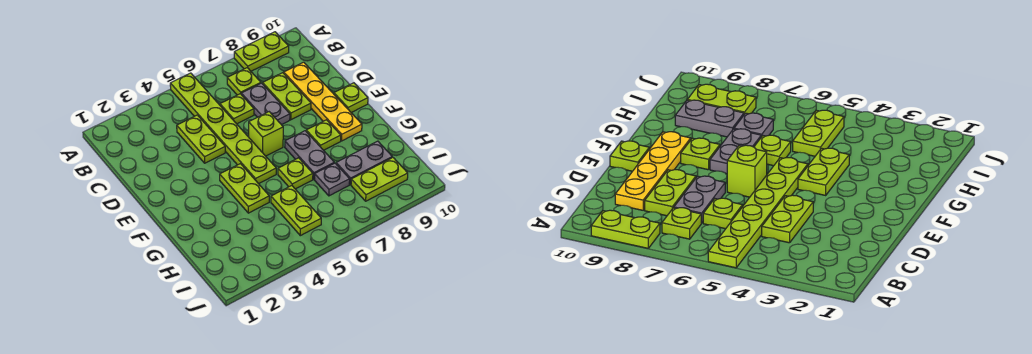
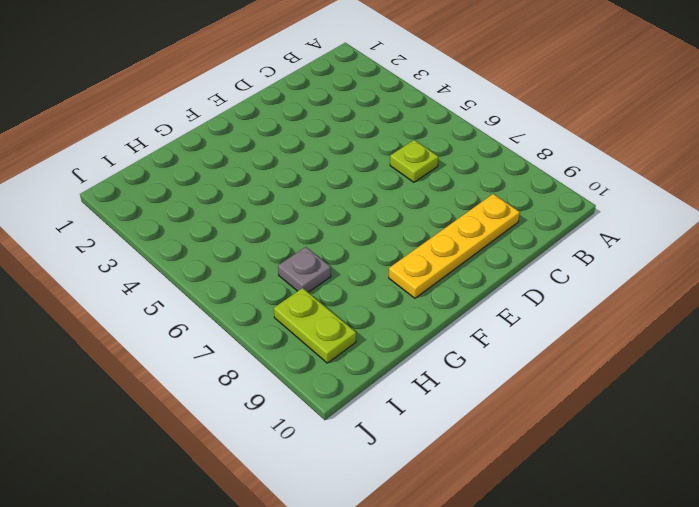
none -> lime 1x6 plate [170,73,276,184]
none -> lime 1x2 plate [234,32,289,71]
none -> lime 1x1 plate [227,68,261,95]

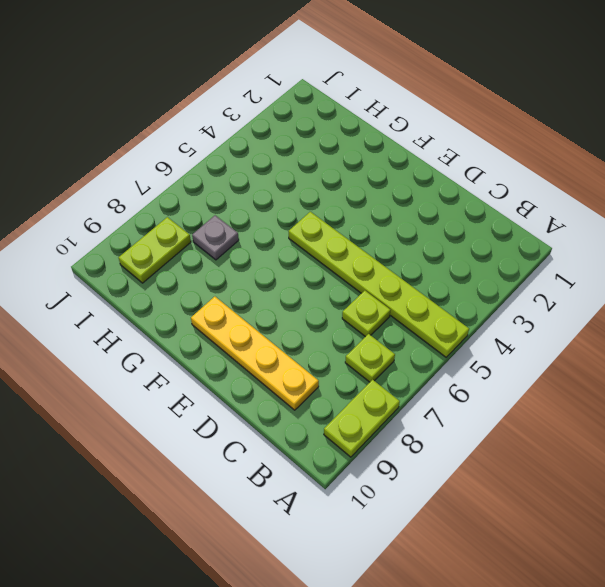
none -> lime 1x2 plate [177,115,225,163]
none -> grey 1x2 plate [241,83,290,125]
none -> lime 1x2 plate [263,73,311,120]

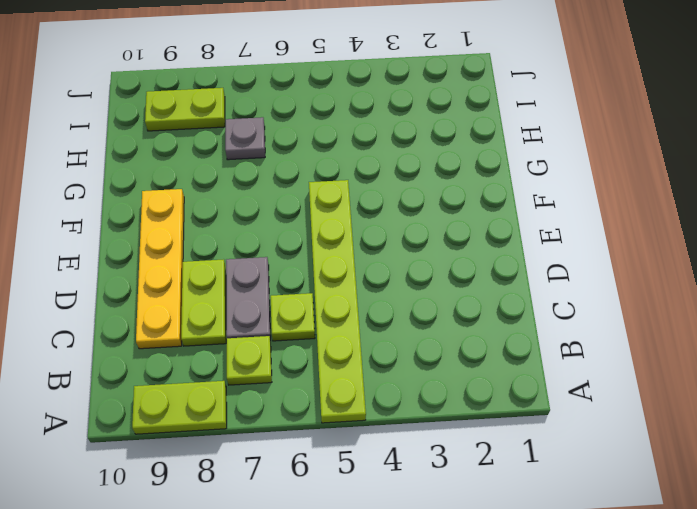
none -> lime 1x2 plate [177,115,225,163]
none -> lime 1x1 brick [249,112,283,156]
none -> lime 1x1 plate [334,83,368,113]

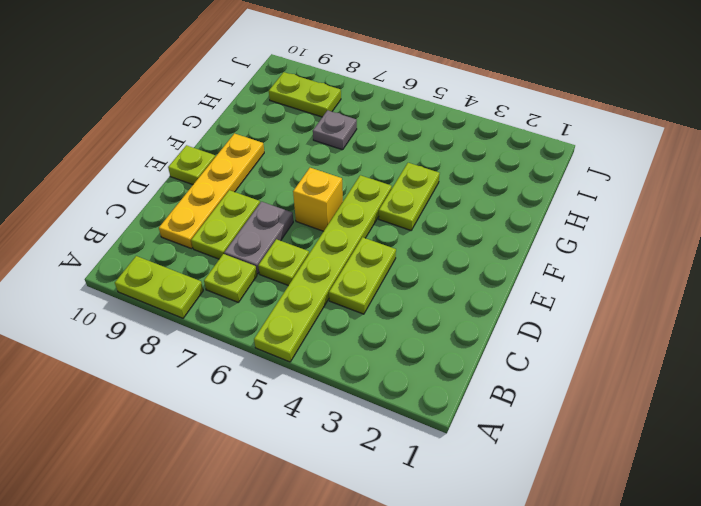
yellow 1x1 brick [293,168,343,231] -> lime 1x1 brick [249,112,283,156]
none -> grey 1x2 plate [285,131,334,179]
none -> lime 1x1 plate [306,120,341,150]
none -> lime 1x1 plate [278,158,313,189]

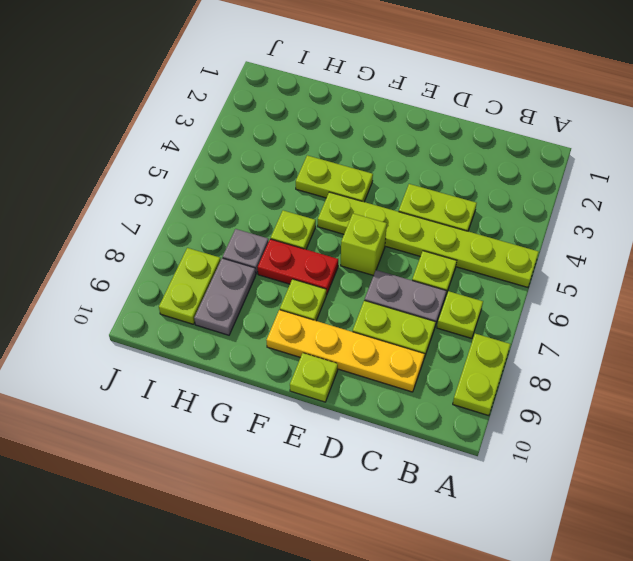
red 1x2 plate [258,239,338,295] -> grey 1x2 plate [285,131,334,179]
none -> lime 1x2 plate [271,186,321,236]

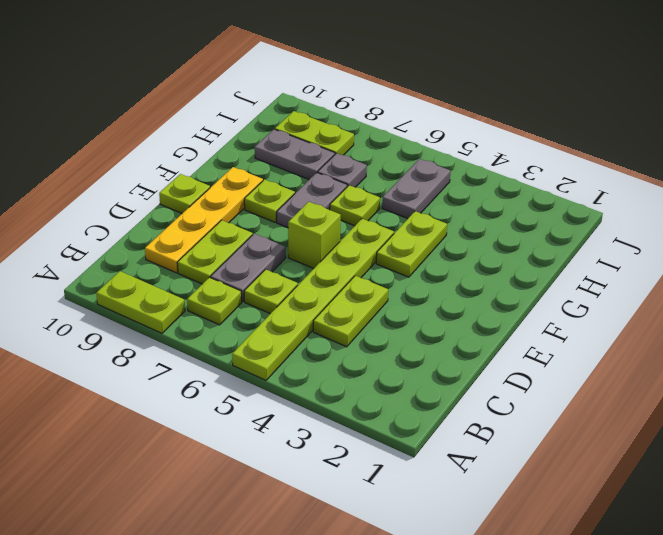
grey 1x2 plate [382,159,451,219] -> lime 1x2 plate [271,186,321,236]

